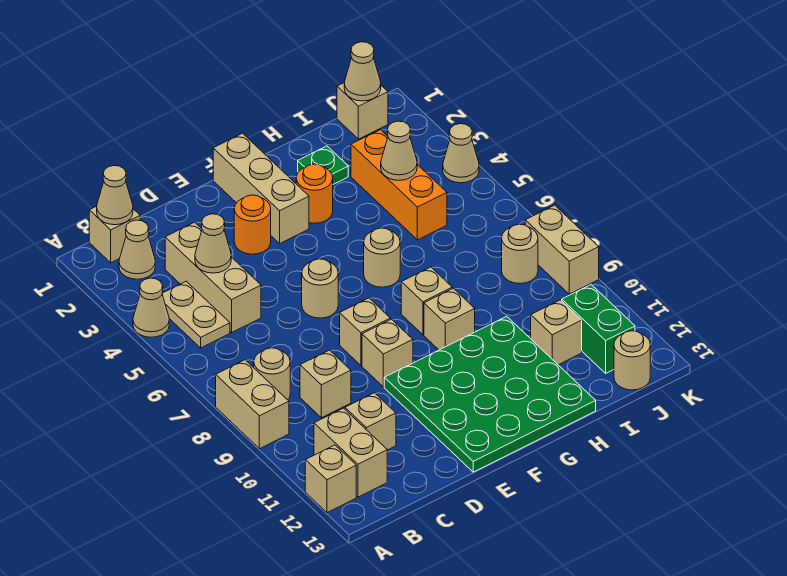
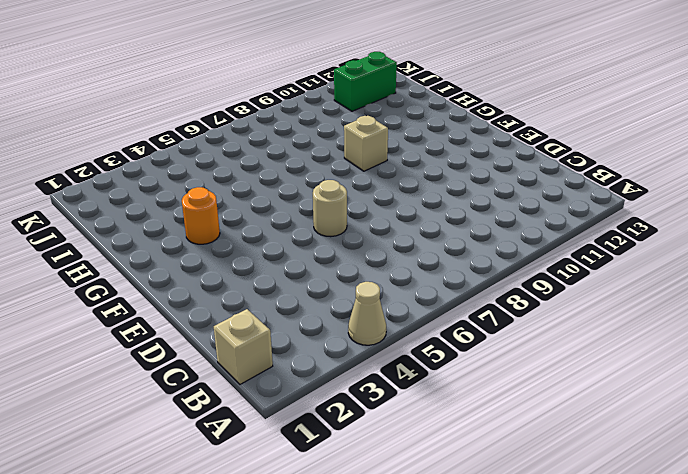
none -> tan 1x2 brick [216,360,289,449]
none -> tan 1x1 brick [305,445,356,513]
none -> tan 1x1 cone [119,220,155,279]
none -> tan 1x2 plate [162,281,230,348]

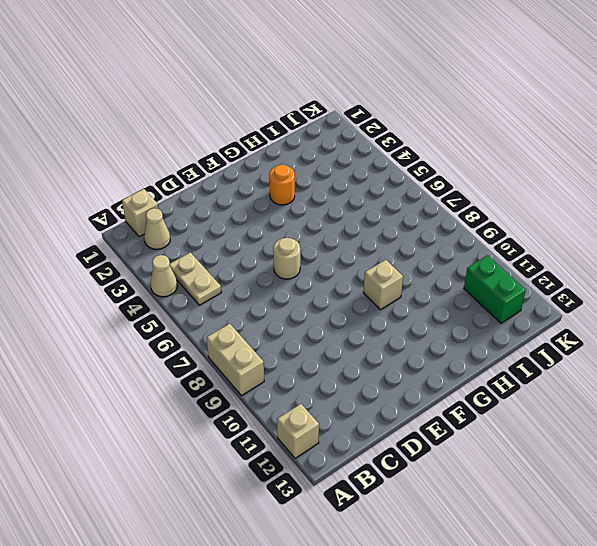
none -> tan 1x1 round brick [254,348,290,400]
none -> tan 1x2 brick [314,408,387,497]
none -> tan 1x3 brick [165,222,261,332]
none -> tan 1x1 brick [300,350,351,418]

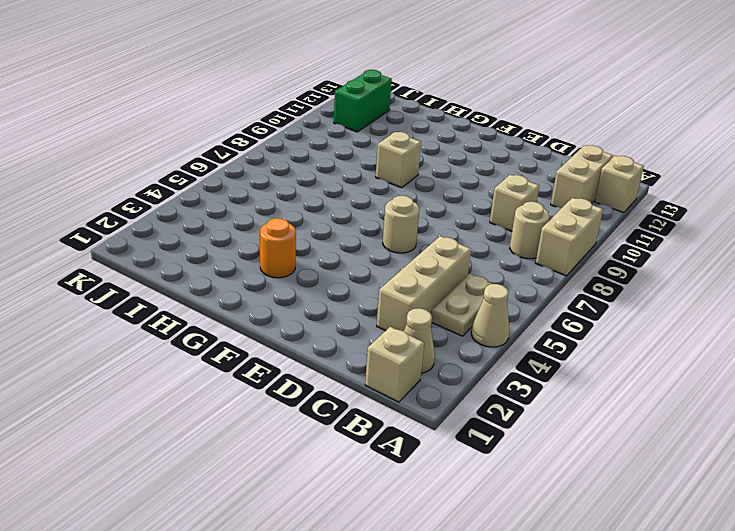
none -> tan 1x1 brick [345,393,396,450]
none -> orange 1x1 round brick [234,195,271,254]
none -> tan 1x1 brick [340,298,390,365]
none -> tan 1x1 brick [362,319,413,387]

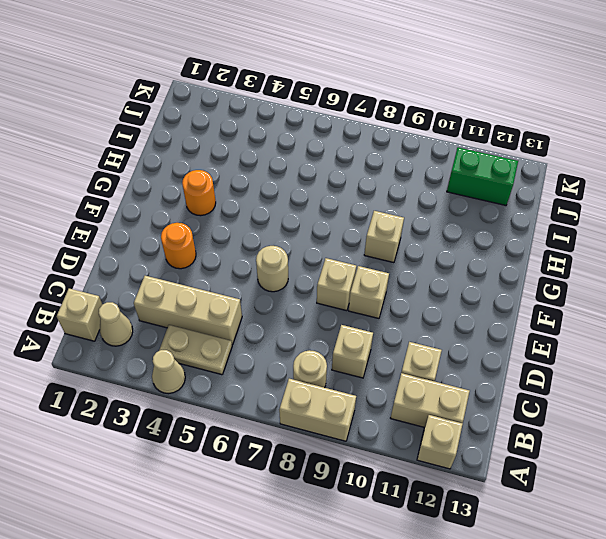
none -> green 4x4 plate [384,316,596,472]
none -> tan 1x3 brick [213,133,309,243]
none -> tan 1x1 round brick [364,228,400,287]
none -> tan 1x1 brick [401,267,452,335]

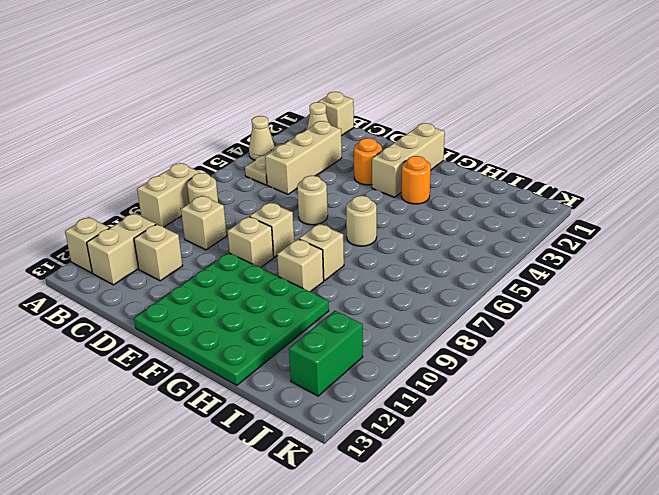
none -> green 1x1 plate [298,146,348,184]
none -> orange 1x3 brick [351,130,447,240]
none -> tan 1x1 brick [531,300,582,365]
none -> tan 1x1 brick [337,83,388,139]

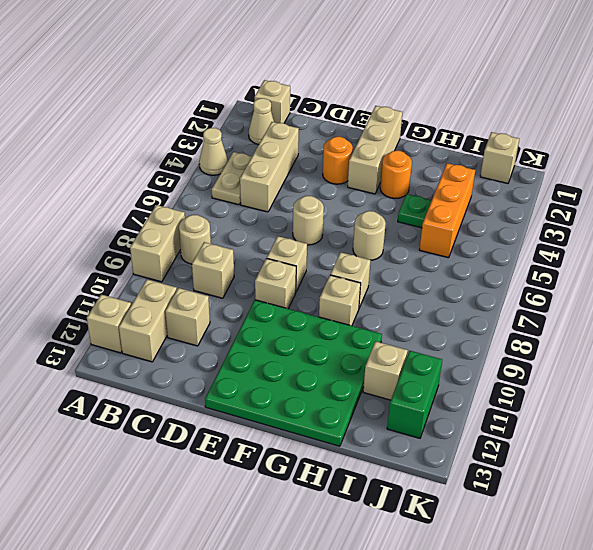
green 1x1 plate [398,194,432,228] -> green 1x1 plate moved to [298,146,348,184]
none -> tan 1x1 round brick [502,224,538,284]
none -> tan 1x1 round brick [614,331,650,390]
none -> tan 1x1 cone [443,124,479,183]
none -> tan 1x2 brick [525,205,599,294]

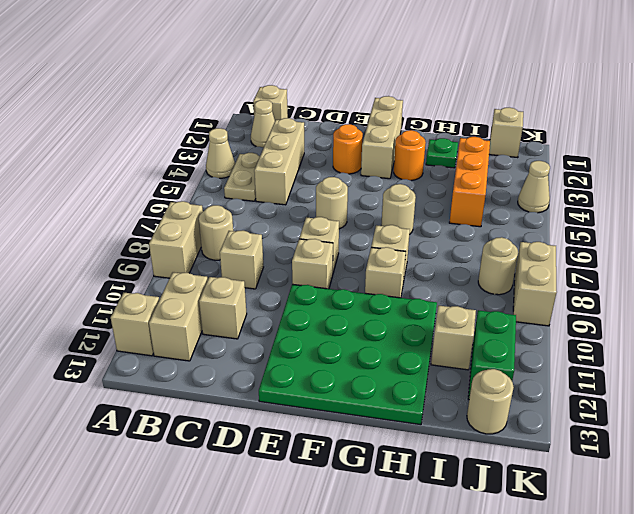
none -> tan 1x1 cone [97,166,133,225]
none -> tan 1x1 cone [195,214,231,273]
none -> tan 1x1 cone [381,121,417,180]
none -> tan 1x1 cone [344,42,381,101]

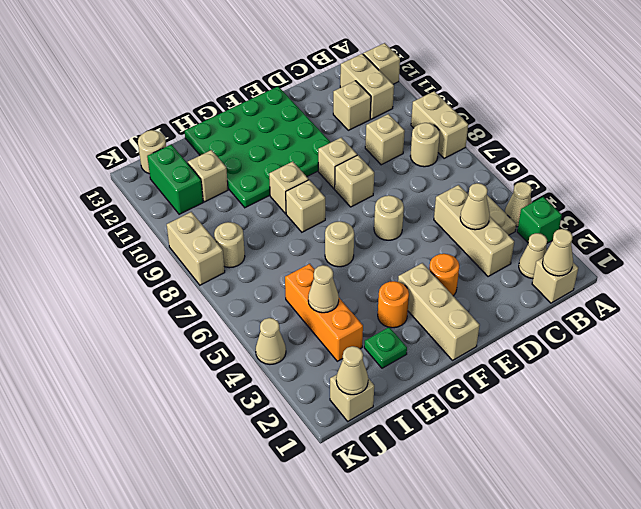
green 1x1 brick [517,197,562,243] -> none

